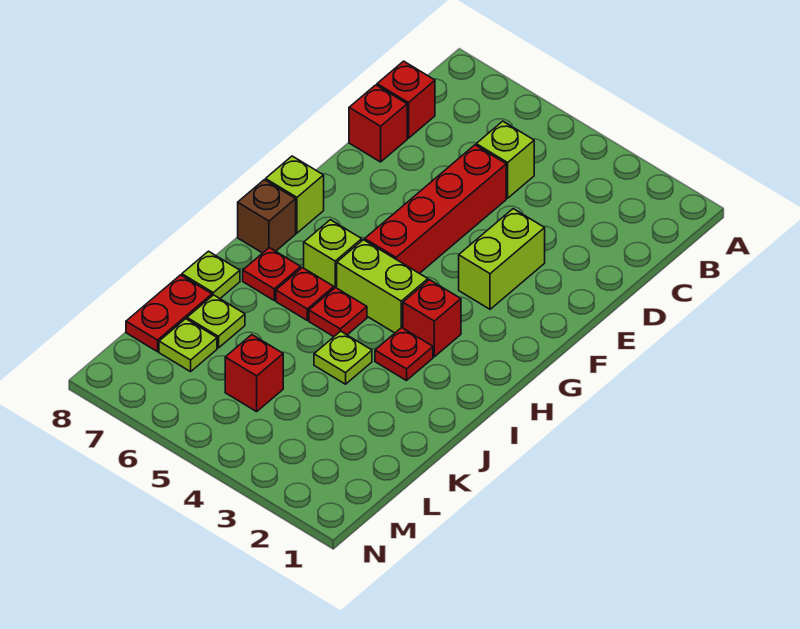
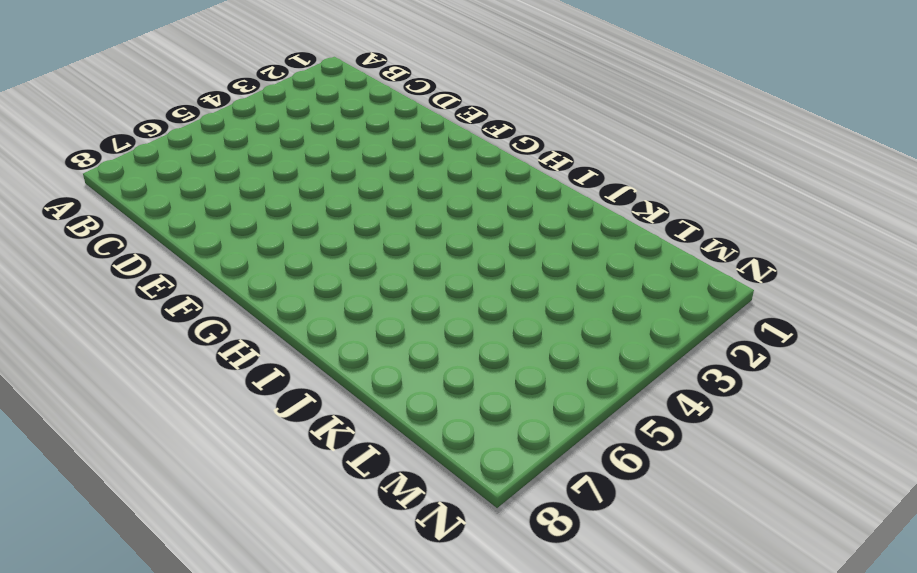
none -> lime 1x1 brick [476,121,534,198]
none -> red 1x1 brick [377,61,435,138]
none -> red 1x4 brick [365,145,506,273]

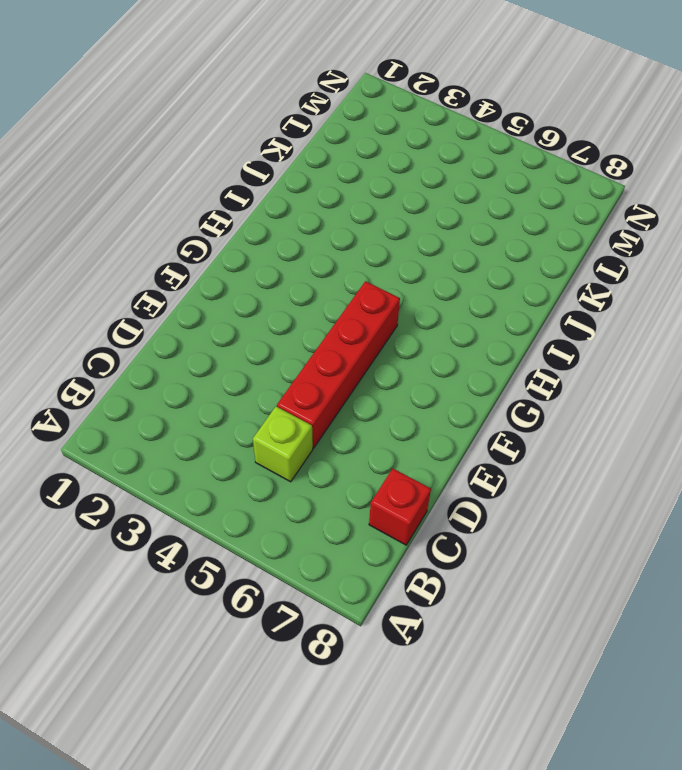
none -> red 1x1 brick [349,85,407,162]
none -> lime 1x2 brick [459,209,545,309]
none -> lime 1x1 brick [266,156,324,233]

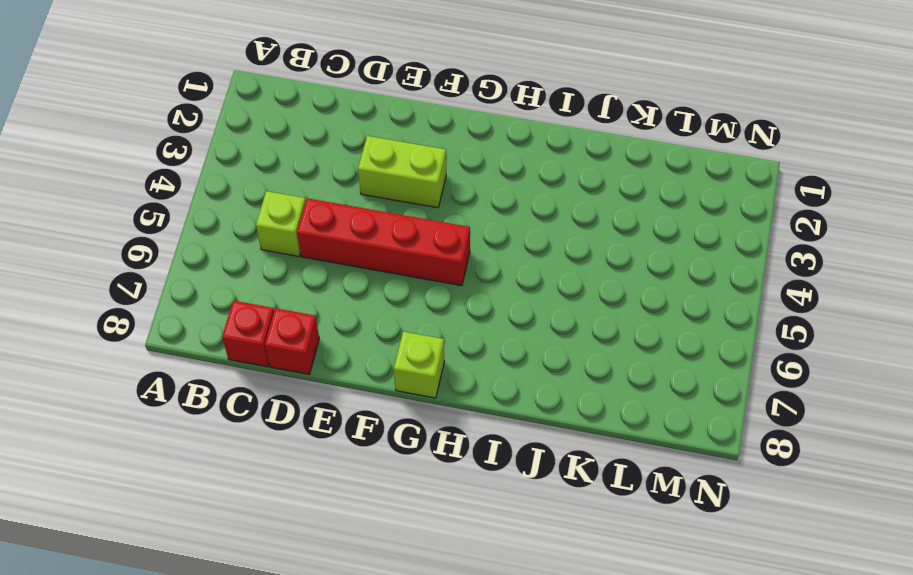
none -> red 1x1 brick [403,280,461,357]
none -> lime 1x2 brick [337,240,428,333]
none -> lime 1x1 brick [304,220,362,288]

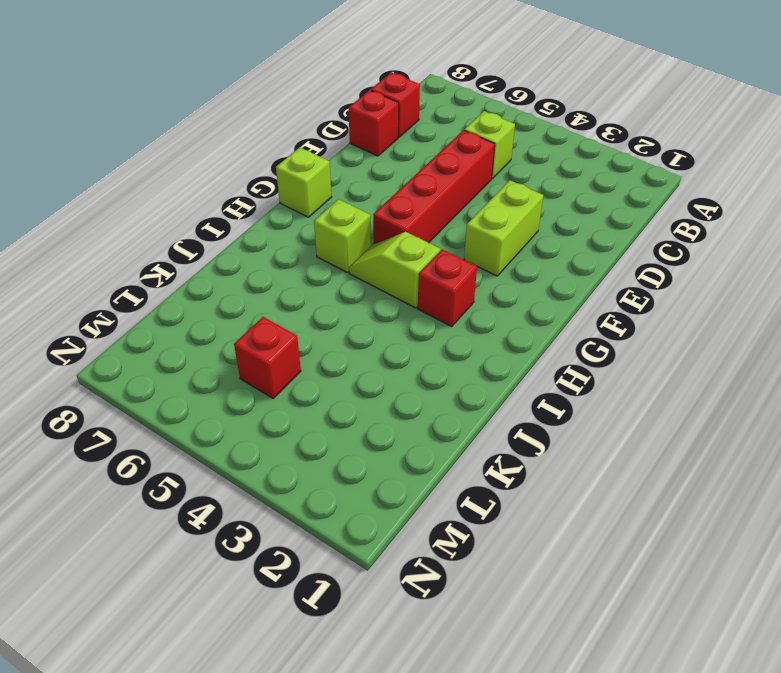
lime 1x2 slope [349,232,440,308] -> lime 1x2 brick [337,240,428,333]
none -> brown 1x1 brick [238,180,296,253]
none -> red 1x1 plate [375,328,433,381]
none -> red 1x1 plate [309,287,367,337]

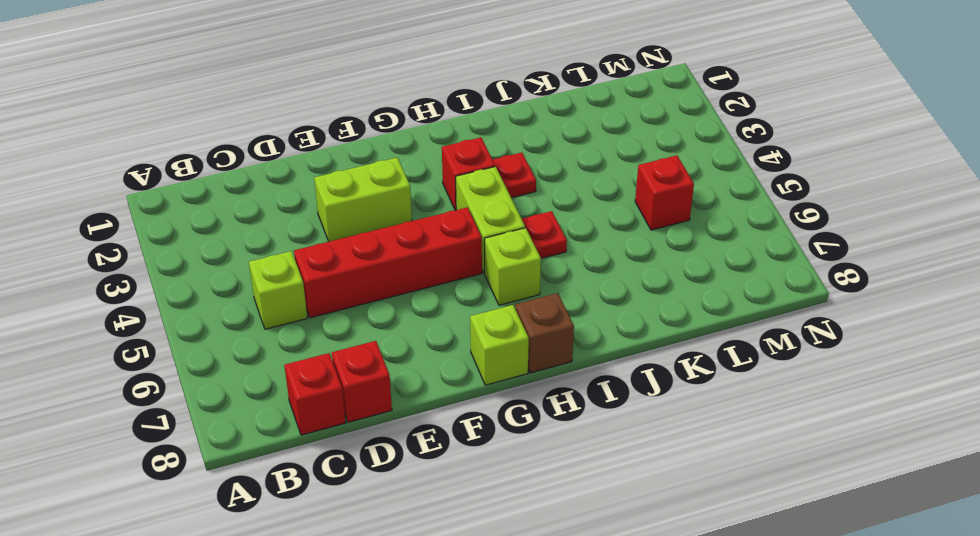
none -> red 1x1 plate [276,268,334,320]
none -> red 1x1 plate [243,248,301,300]
none -> lime 1x1 plate [314,331,372,384]

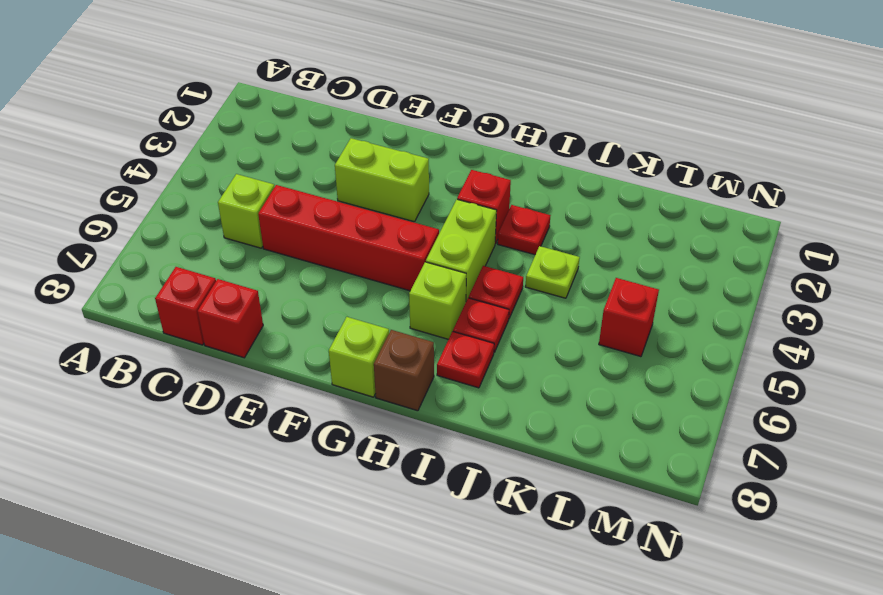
none -> lime 1x1 plate [182,251,240,298]
none -> lime 1x1 plate [187,295,245,348]
none -> red 1x2 plate [126,275,212,352]

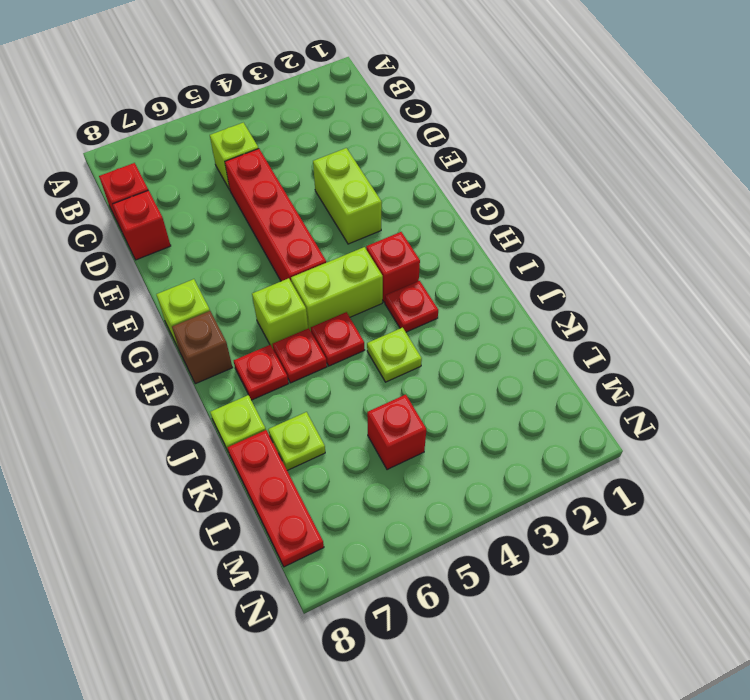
red 1x3 plate [227,430,324,567] -> red 1x2 plate [126,275,212,352]
none -> lime 1x1 plate [159,319,217,372]

